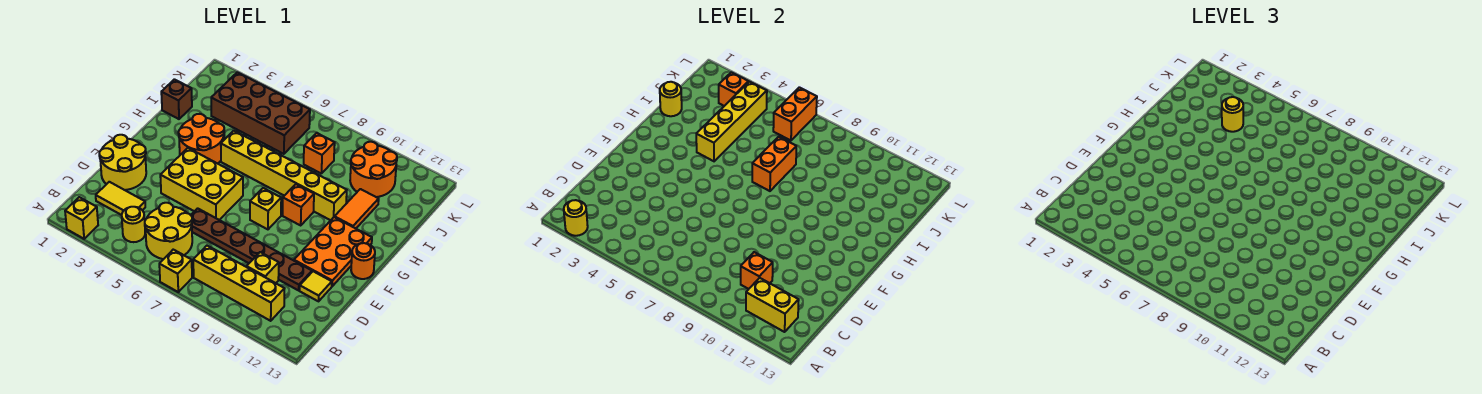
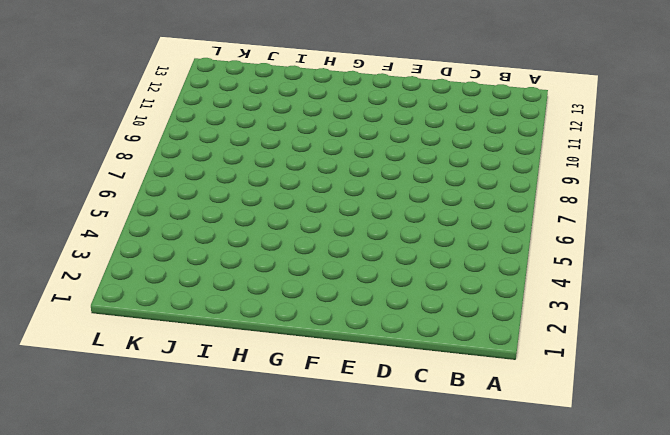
none -> yellow 1x1 brick [65,197,98,239]
none -> yellow 1x1 brick [159,250,192,292]
none -> yellow 1x1 round brick [122,207,145,242]
none -> yellow 2x2 round brick [145,203,192,259]

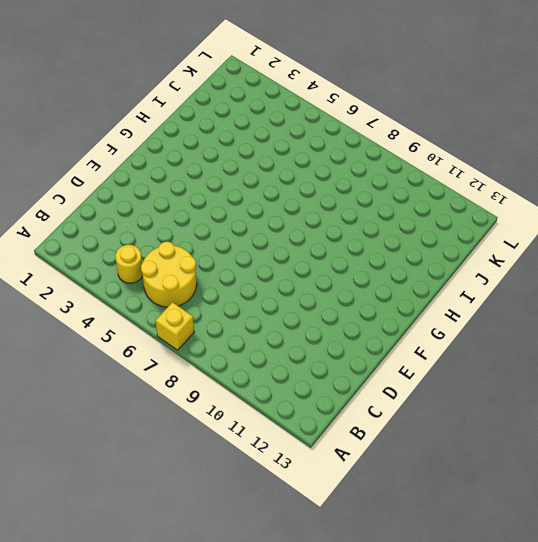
none -> yellow 1x1 brick [65,197,98,239]
none -> yellow 1x4 brick [193,246,285,321]
none -> yellow 1x2 tile [96,182,145,215]
none -> yellow 1x1 brick [247,252,279,283]

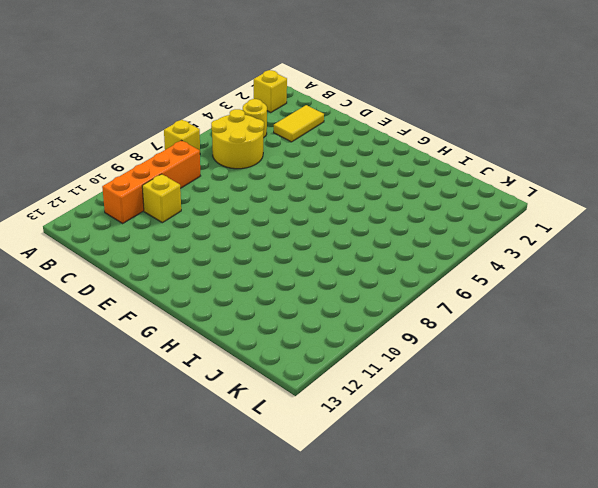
orange 1x4 brick [102,140,200,223] -> yellow 1x4 brick [193,246,285,321]
none -> yellow 2x2 round brick [99,135,146,190]
none -> brown 1x6 plate [191,208,312,290]
none -> yellow 1x1 tile [300,271,332,301]
none -> yellow 2x3 brick [160,148,243,220]

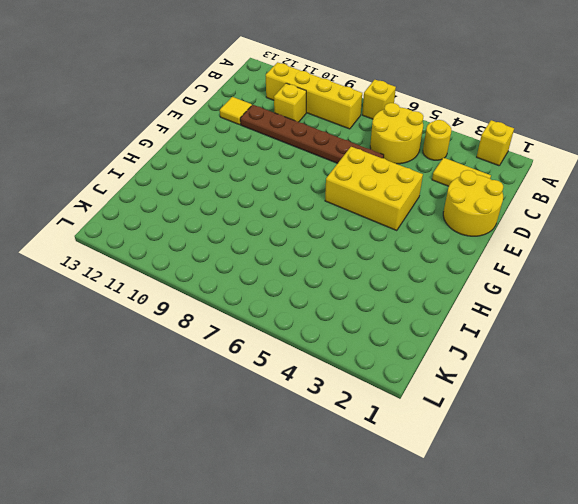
none -> orange 2x3 plate [294,217,372,286]
none -> yellow 1x1 brick [250,188,281,229]
none -> orange 1x1 round brick [351,243,375,279]
none -> orange 2x2 round brick [178,114,224,164]

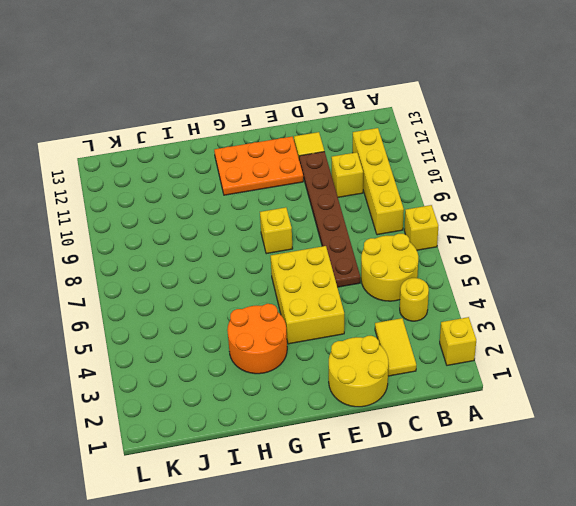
none -> orange 1x1 round brick [351,243,375,279]
none -> orange 1x1 brick [283,184,314,225]
none -> yellow 1x6 brick [221,131,347,220]
none -> orange 1x2 tile [335,189,379,228]

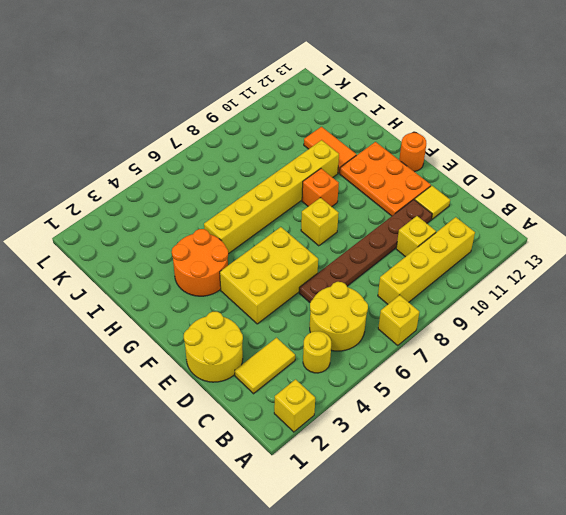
none -> brown 1x1 brick [161,79,192,119]
none -> brown 2x4 brick [211,72,310,154]
none -> orange 1x1 brick [304,133,335,173]
none -> orange 2x2 round brick [350,142,397,197]

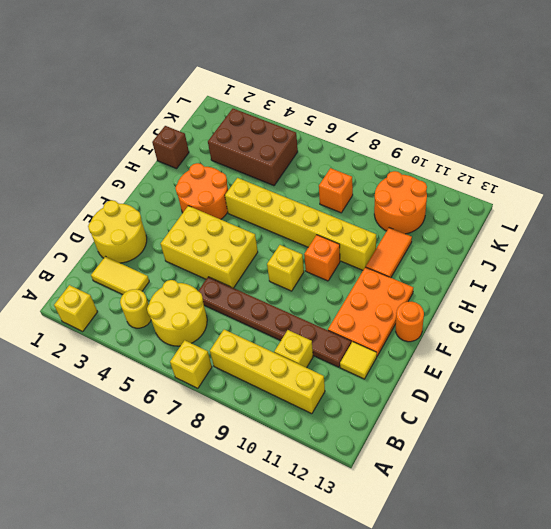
brown 2x3 brick [208,109,298,186] -> brown 2x4 brick [211,72,310,154]
none -> yellow 1x1 round brick [564,200,588,236]
none -> yellow 1x2 brick [746,278,799,332]
none -> orange 1x1 brick [741,252,773,289]
none -> yellow 1x4 brick [696,82,767,161]

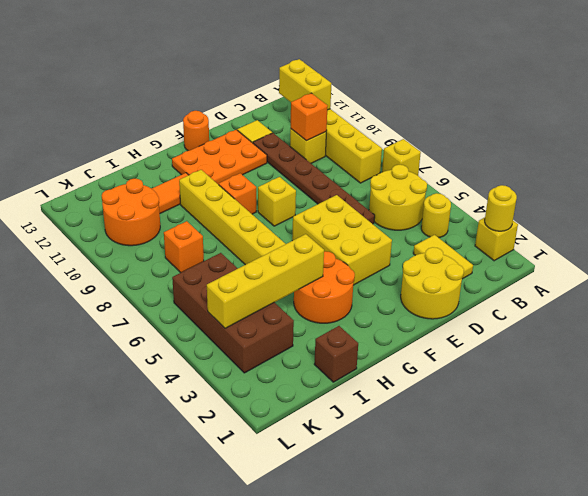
none -> orange 1x2 brick [752,137,796,191]
none -> yellow 1x1 round brick [660,82,682,116]
none -> orange 1x1 brick [719,72,749,106]
none -> orange 1x2 brick [773,87,817,140]

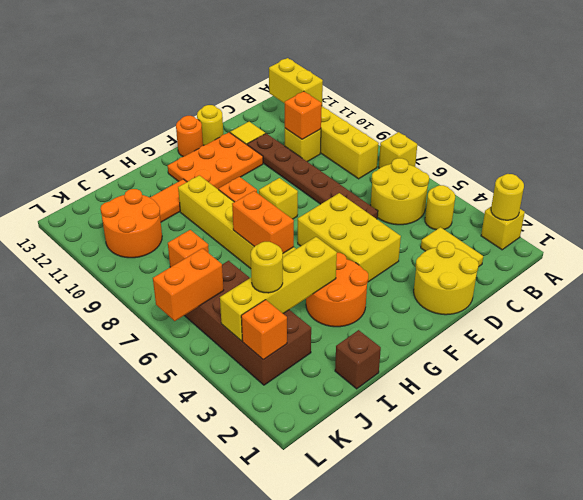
yellow 1x1 round brick [197,105,223,146] -> yellow 1x1 round brick moved to [660,82,682,116]
orange 1x2 brick [232,191,294,253] -> orange 1x2 brick turned to [752,137,796,191]

